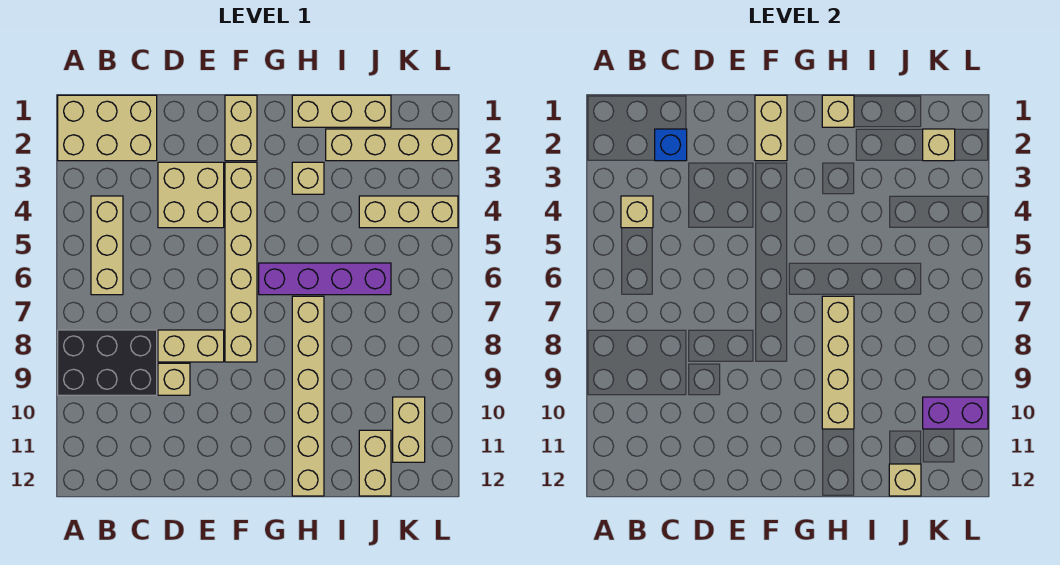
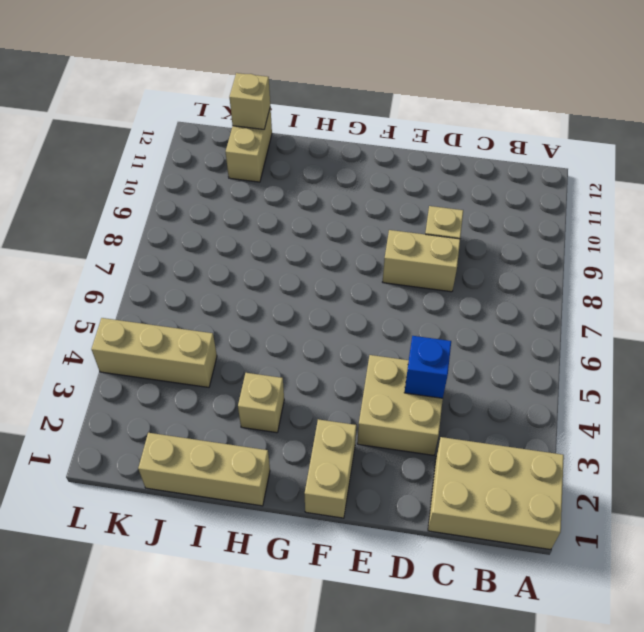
blue 1x1 brick [404,336,451,398] -> blue 1x1 brick moved to [655,129,687,161]
none -> black 2x3 brick [58,330,157,395]
none -> tan 1x3 brick [91,196,123,295]
none -> tan 1x6 brick [225,162,257,362]

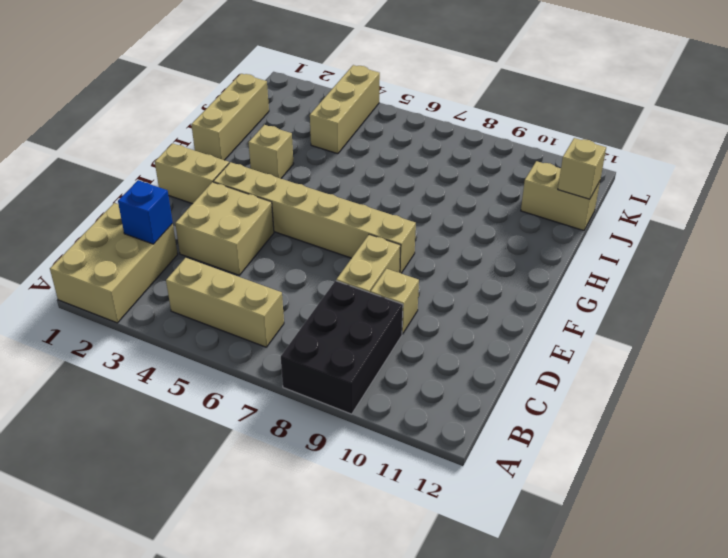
none -> purple 1x4 brick [259,263,391,295]
none -> tan 1x6 brick [292,296,324,496]
none -> tan 1x4 brick [326,129,458,161]

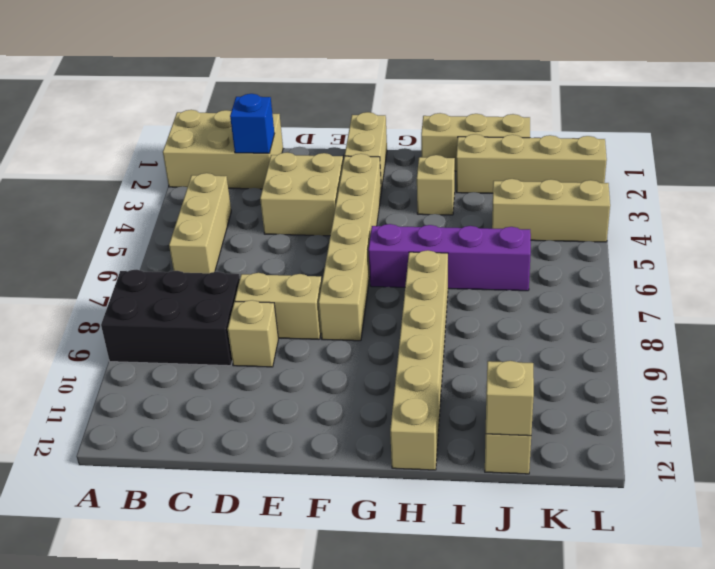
none -> tan 1x2 brick [393,397,425,462]
none -> tan 1x1 brick [621,196,653,228]
none -> tan 1x2 brick [755,95,787,161]

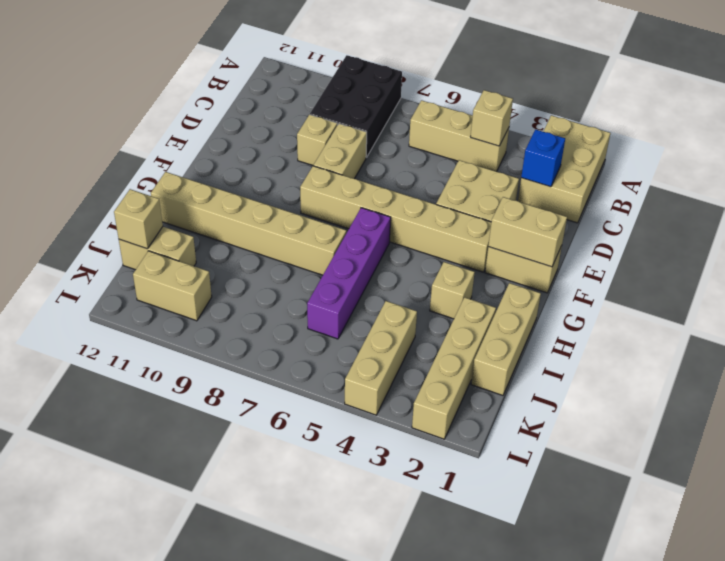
none -> tan 1x1 brick [822,95,854,127]
none -> tan 1x4 brick [822,296,854,429]
none -> tan 1x1 brick [923,129,955,161]

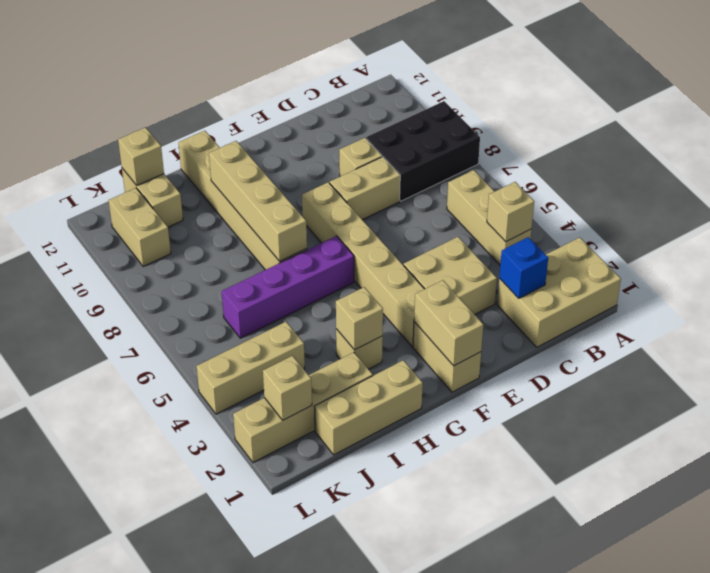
tan 1x1 brick [336,287,383,350] -> tan 1x1 brick moved to [822,95,854,127]
none -> purple 1x2 brick [923,397,988,429]

